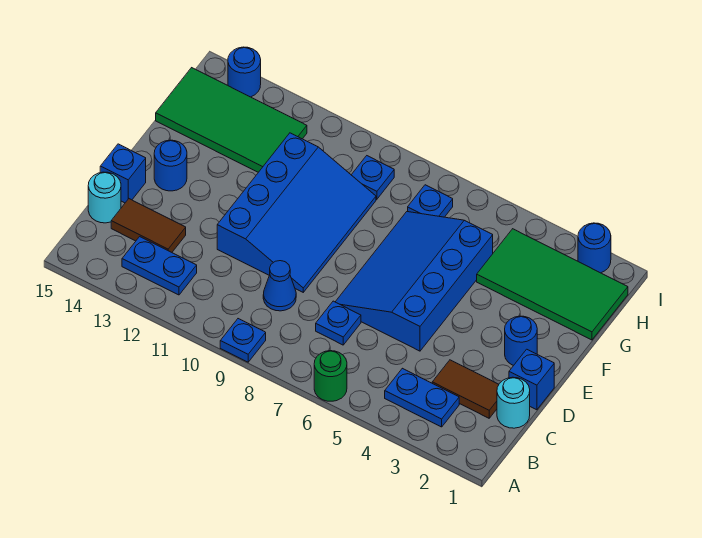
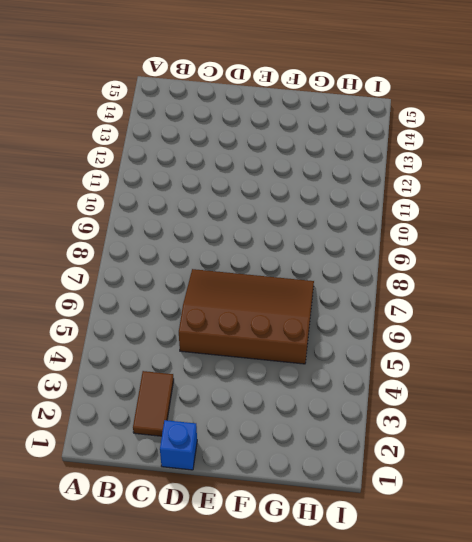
brown 3x4 slope [179,269,314,364] -> blue 3x4 slope [336,212,493,351]
none -> green 1x1 round brick [314,351,347,401]
none -> blue 1x1 plate [220,319,266,362]
none -> blue 1x2 plate [385,368,459,427]

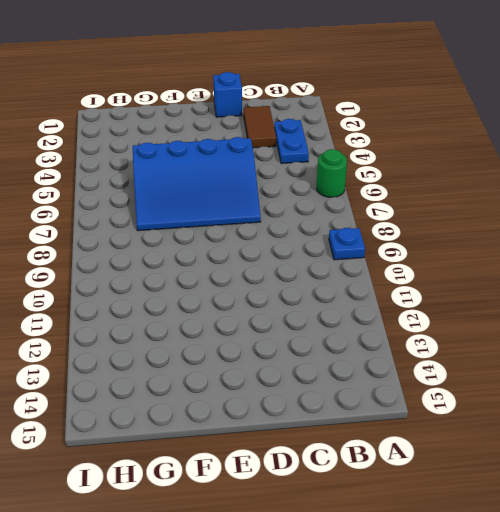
none -> blue 1x2 plate [122,237,197,295]
none -> cyan 1x1 round brick [497,377,530,428]
none -> blue 1x1 plate [316,301,361,345]

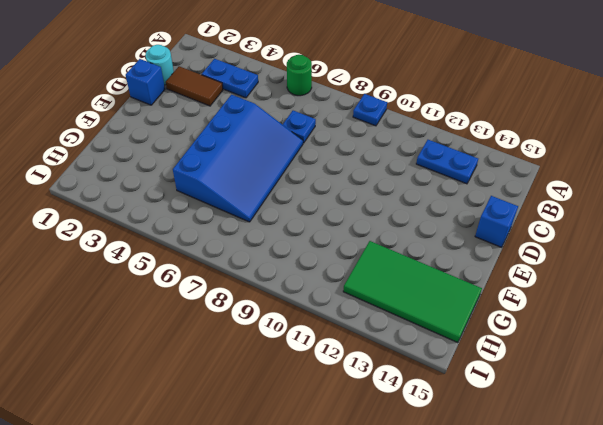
none -> blue 1x1 cone [263,261,296,311]
none -> brown 1x2 tile [111,199,186,252]
none -> cyan 1x1 round brick [88,172,121,223]

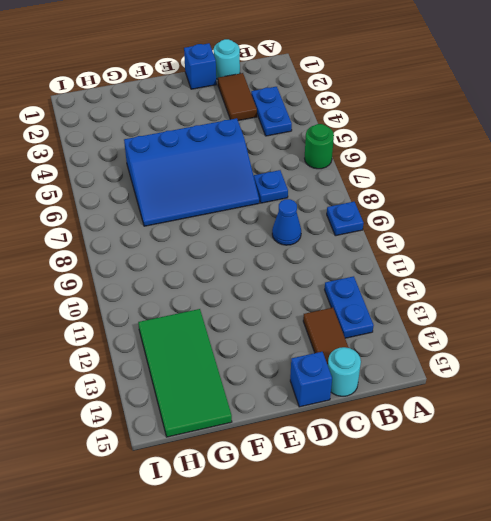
none -> blue 3x4 slope [217,133,376,292]
none -> blue 1x1 round brick [505,316,537,366]
none -> blue 1x1 round brick [154,140,187,191]

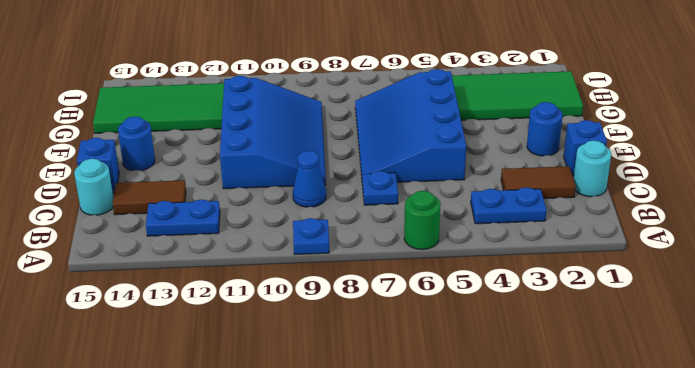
none -> blue 1x1 plate [408,185,453,217]
none -> blue 1x1 plate [352,156,394,199]
none -> blue 1x1 round brick [578,223,611,273]

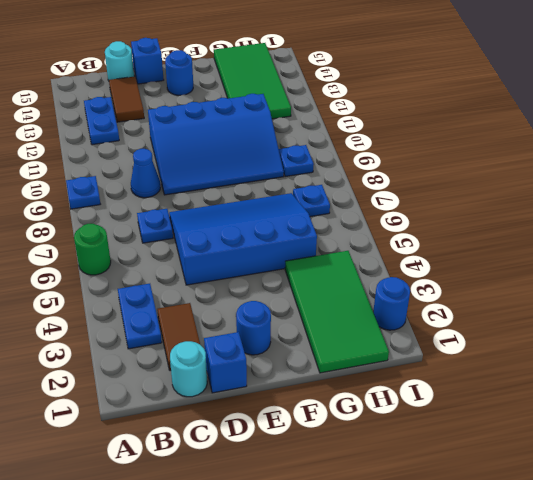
none -> blue 1x1 round brick [228,47,261,97]

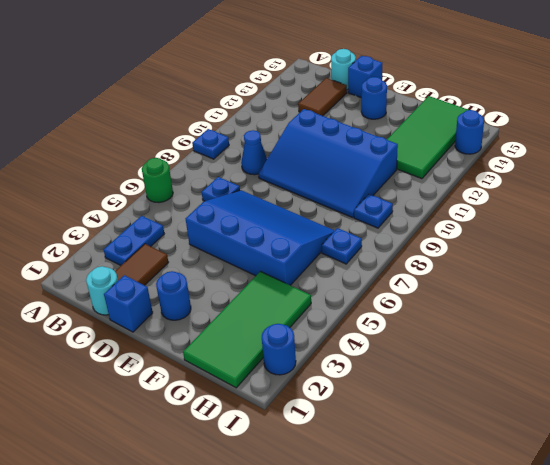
none -> blue 1x2 plate [122,237,197,295]

